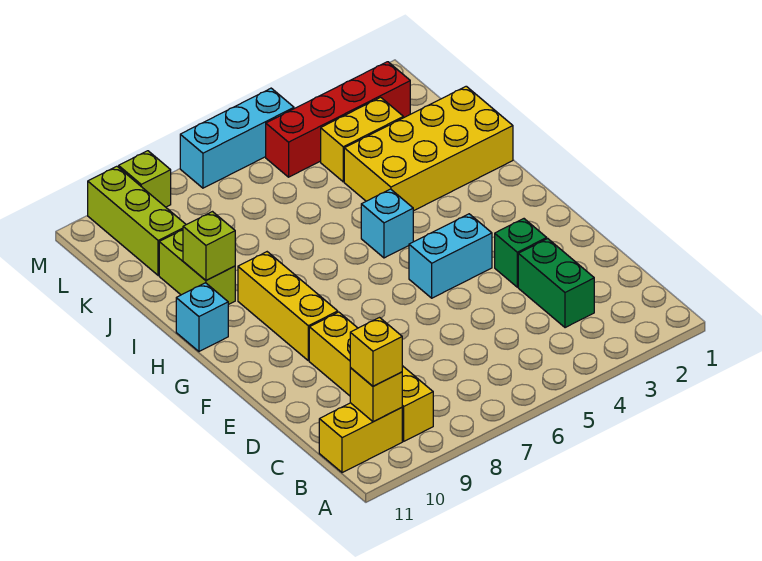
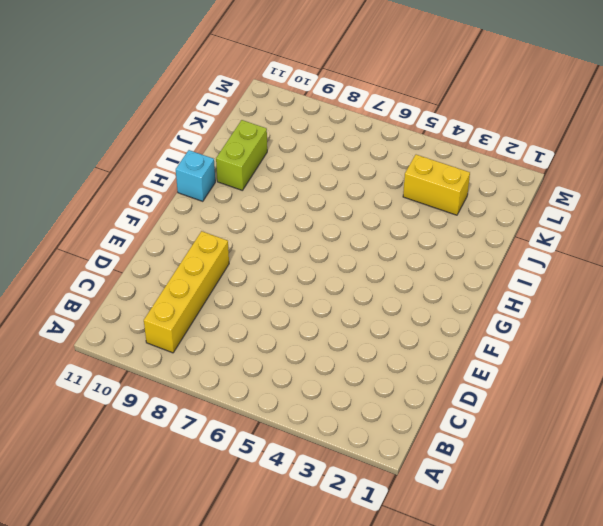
none -> yellow 1x2 brick [319,403,402,473]
none -> green 1x2 brick [518,239,594,328]
none -> green 1x1 brick [495,219,547,287]

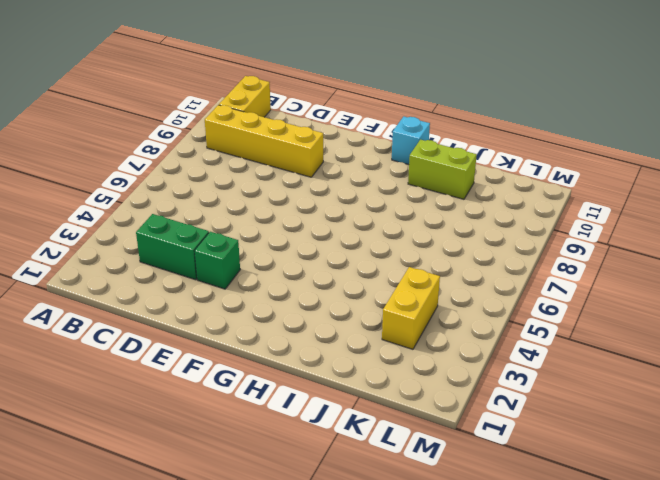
none -> cyan 1x2 brick [409,214,492,298]
none -> yellow 1x3 brick [238,252,338,361]
none -> cyan 1x1 brick [361,189,413,258]

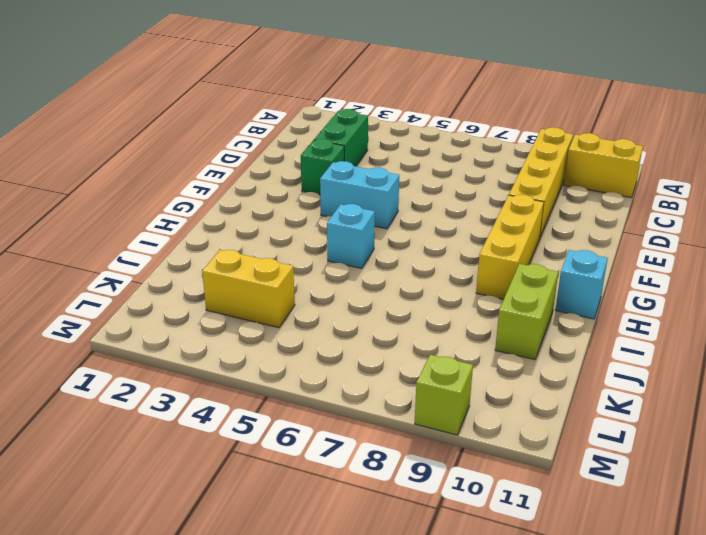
none -> yellow 2x4 brick [344,86,513,211]
none -> lime 1x3 brick [88,166,186,275]
none -> red 1x4 brick [266,62,410,177]

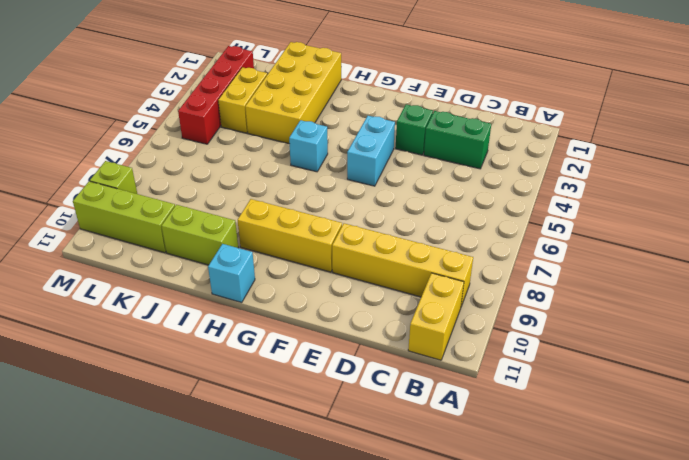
none -> cyan 1x3 brick [180,88,294,188]
none -> yellow 1x1 brick [350,368,402,422]
none -> lime 1x1 brick [183,212,235,280]

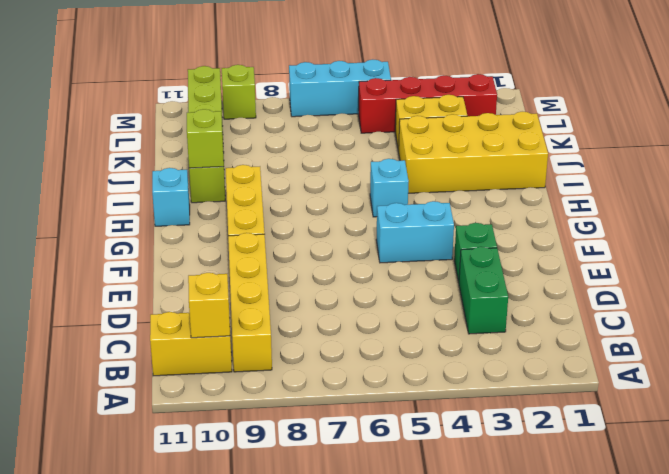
none -> yellow 1x1 brick [350,318,402,386]

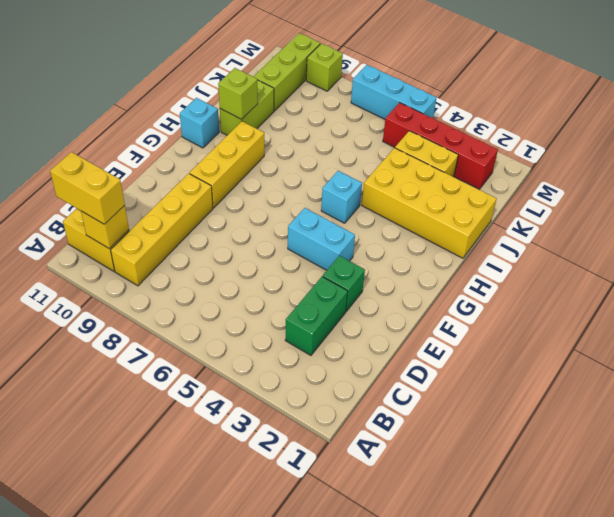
yellow 1x2 brick [50,152,125,224] -> yellow 1x1 brick [350,318,402,386]

